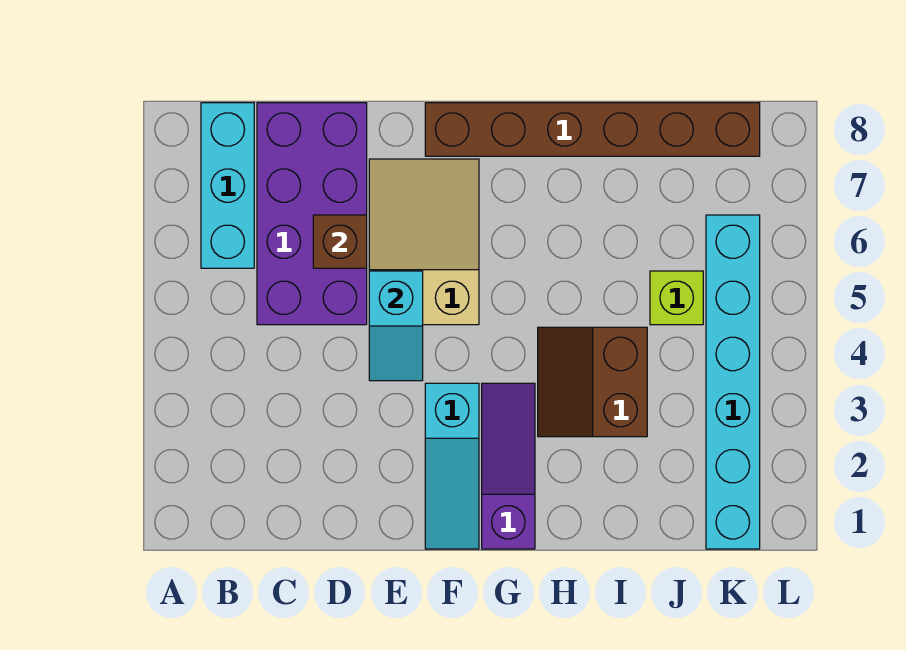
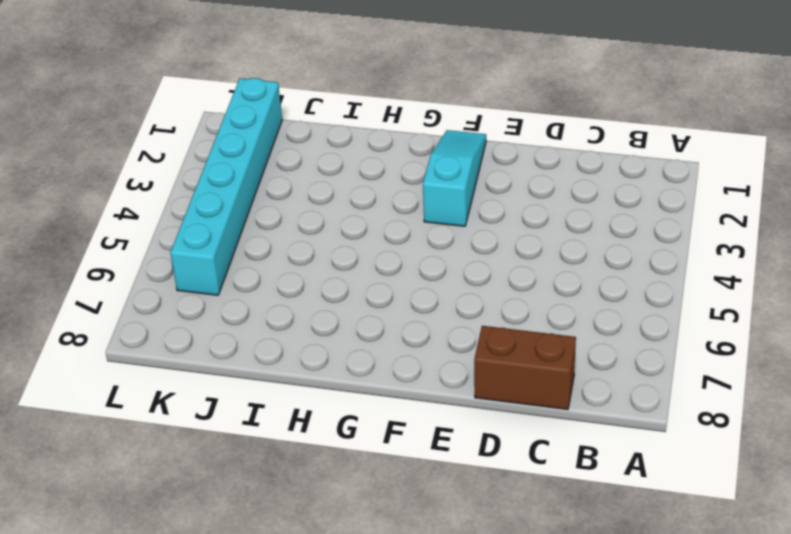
brown 1x2 brick [474,326,576,409] -> purple 2x4 brick [257,103,367,325]
none -> cyan 1x3 brick [201,103,254,268]
none -> tan 2x3 slope [369,159,479,325]

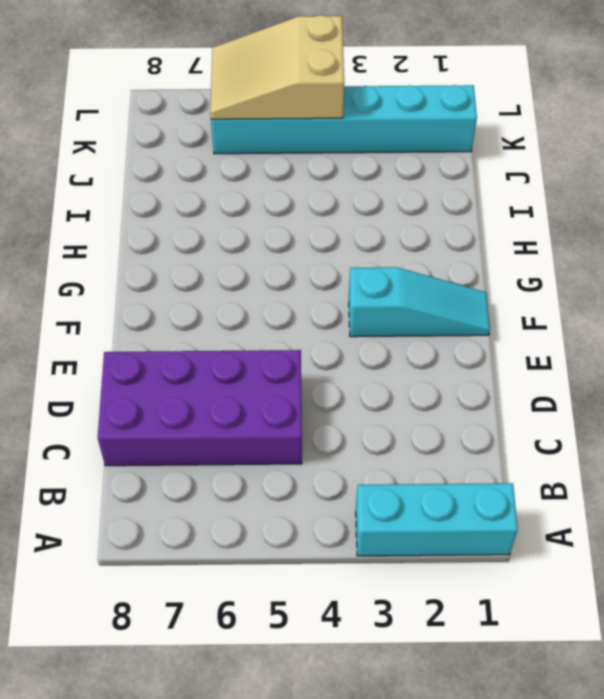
cyan 1x3 brick [356,483,518,556] -> cyan 1x3 brick moved to [201,103,254,268]
tan 2x3 slope [210,15,344,119] -> tan 2x3 slope moved to [369,159,479,325]
none -> brown 1x6 brick [425,103,760,156]
none -> purple 1x3 slope [482,383,535,549]

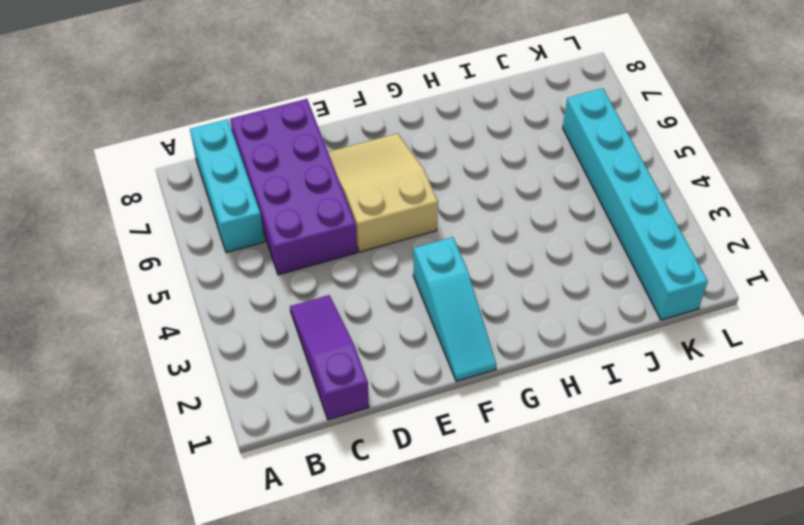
purple 1x3 slope [290,295,369,420] -> purple 1x3 slope moved to [482,383,535,549]
none -> brown 1x6 brick [425,103,760,156]
none -> brown 2x2 slope [538,327,647,437]

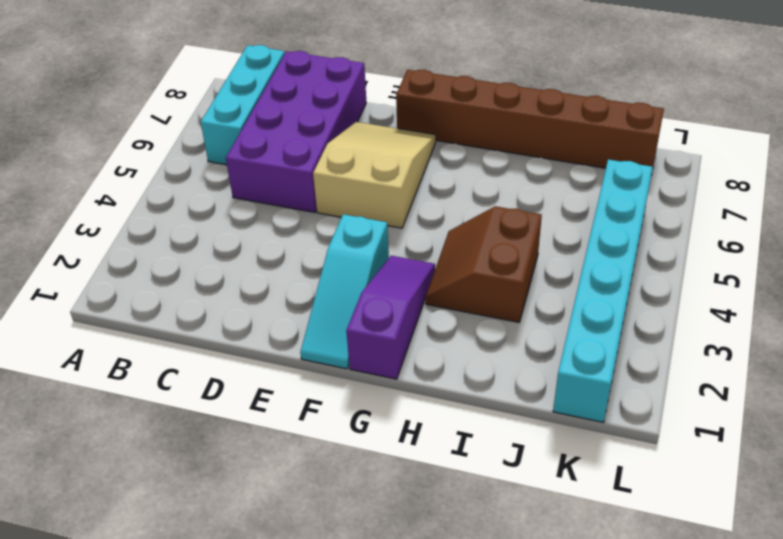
none -> lime 1x1 brick [650,271,703,325]
none -> brown 1x1 brick [313,215,367,268]

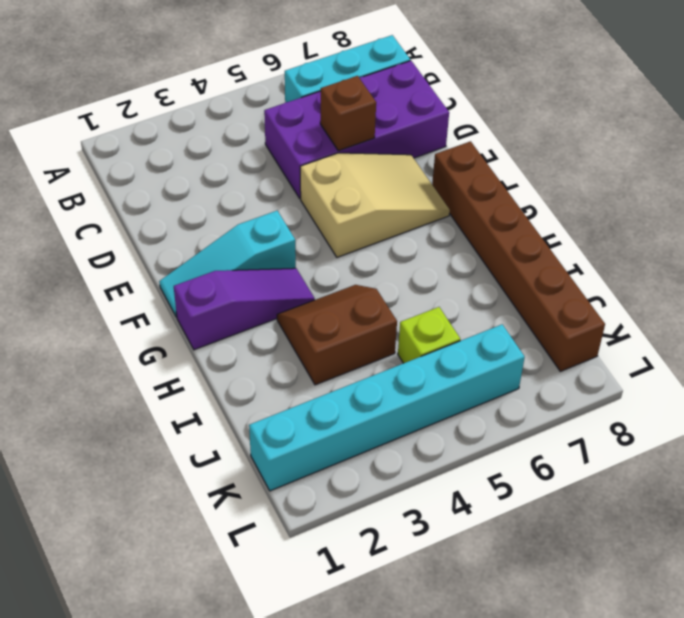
none -> cyan 1x2 slope [369,271,423,381]

